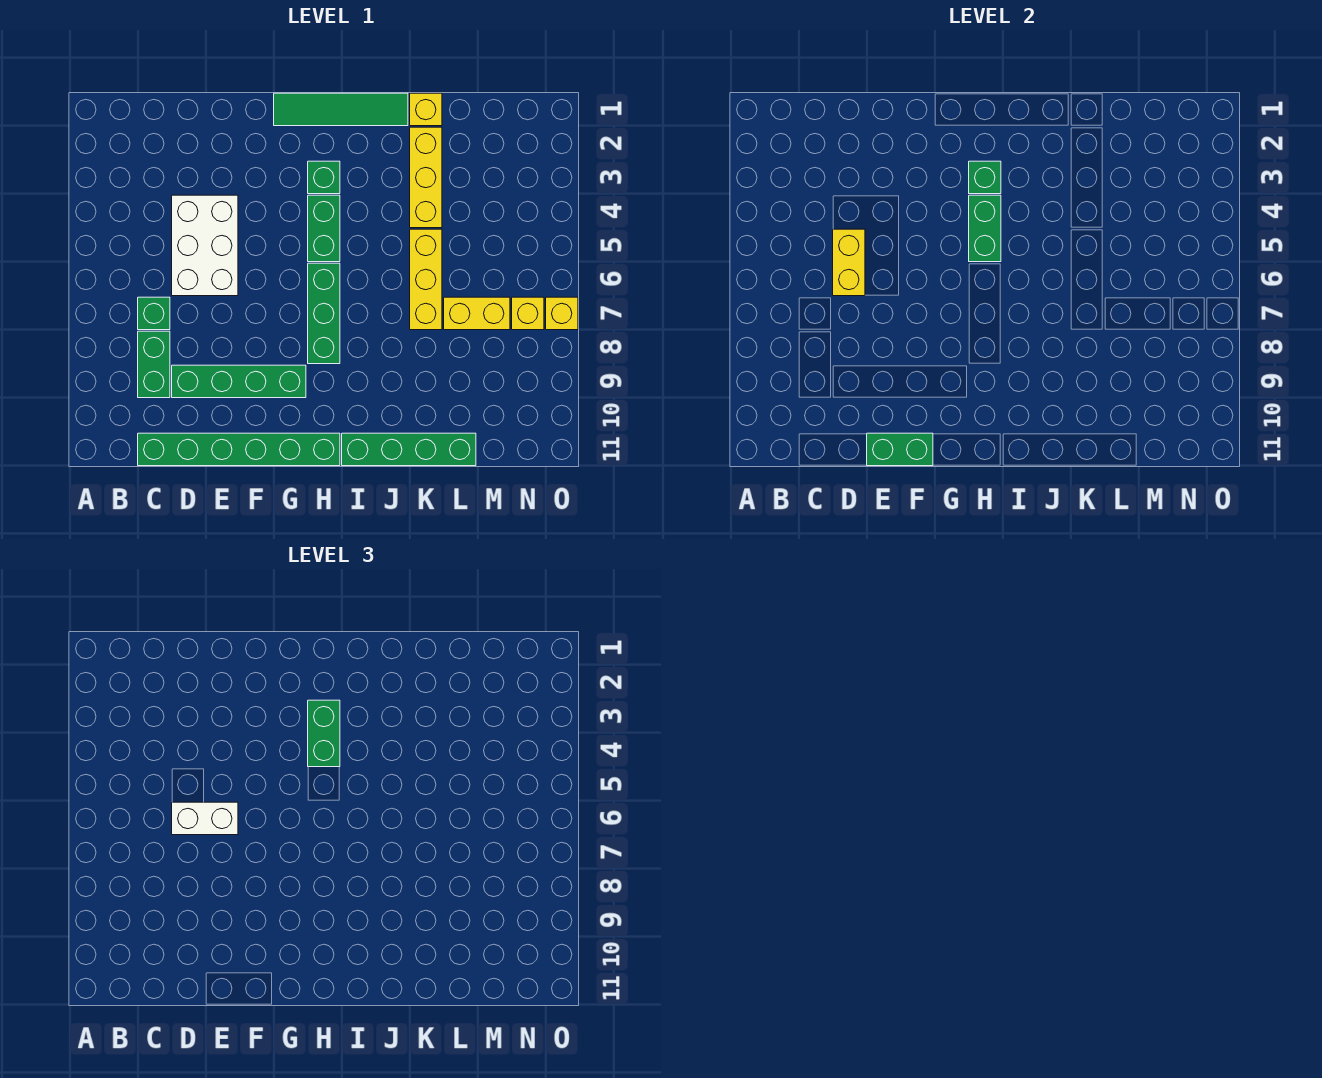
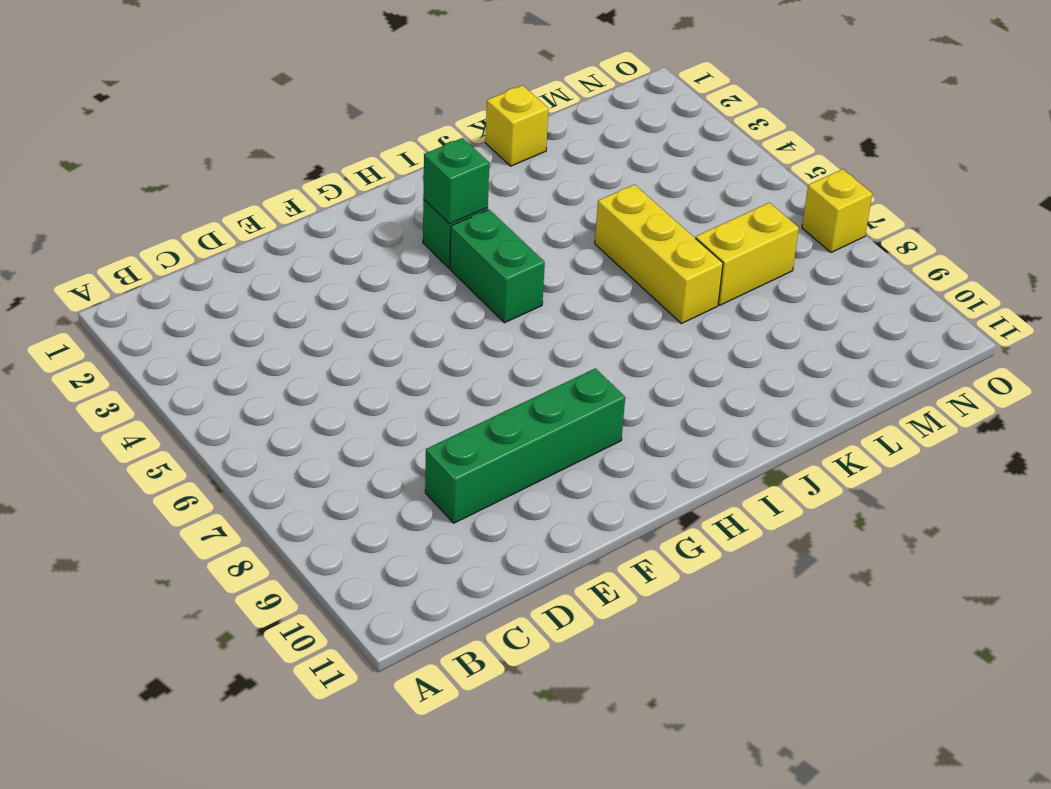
none -> green 1x1 brick [138,297,170,330]
none -> green 1x2 brick [138,331,170,398]
none -> green 1x6 brick [138,433,340,466]

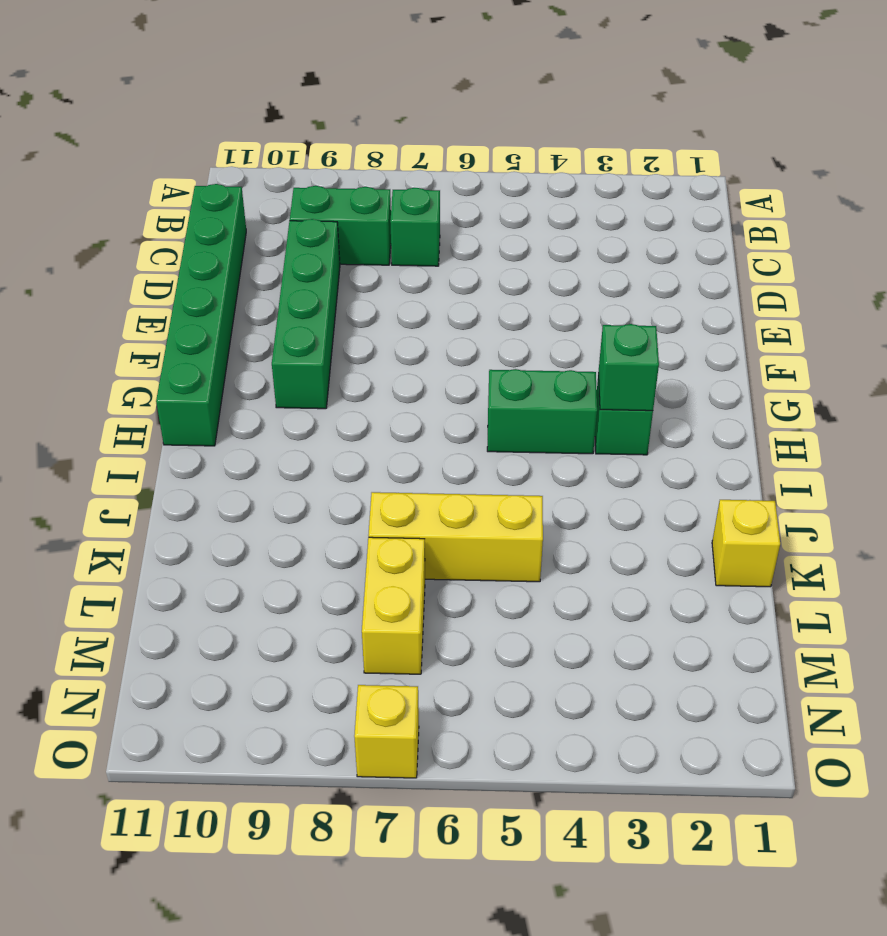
none -> white 2x3 brick [172,195,238,296]
none -> green 1x4 tile [274,93,408,126]
none -> green 1x3 brick [308,263,340,364]

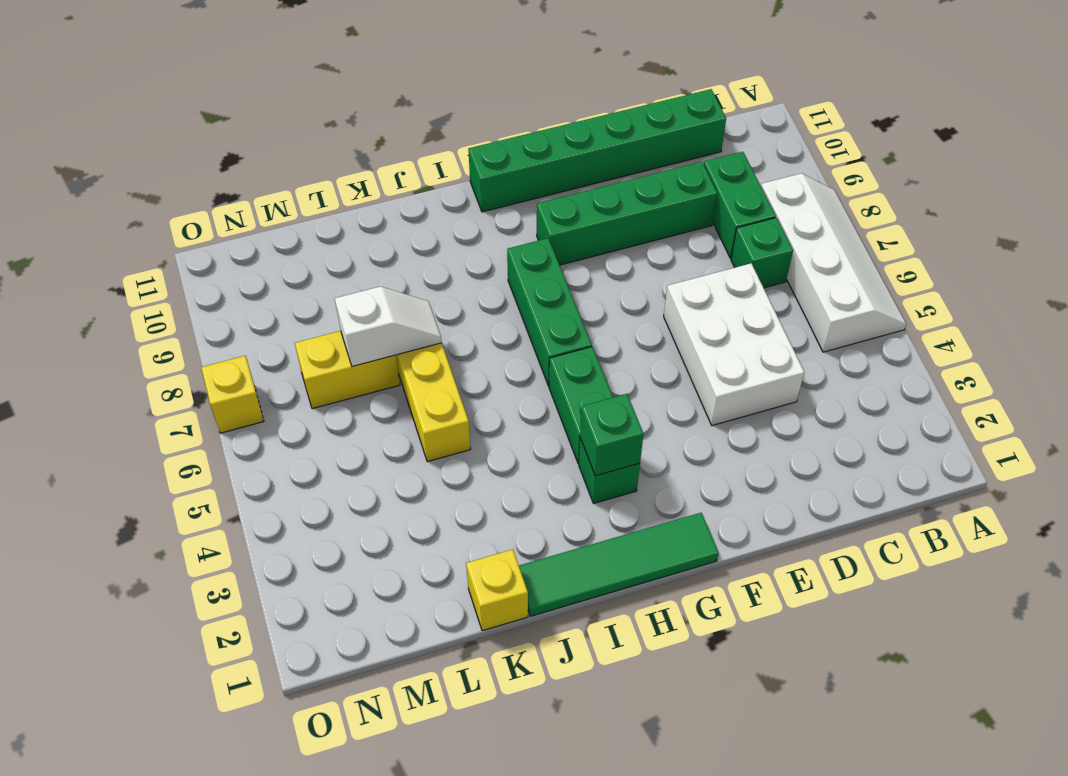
white 2x4 slope [761,173,906,352] -> none
white 1x2 slope [335,287,442,366] -> none
none -> green 1x4 brick [342,433,476,466]
none -> yellow 1x3 brick [410,127,442,228]
none -> yellow 1x1 brick [512,297,544,330]

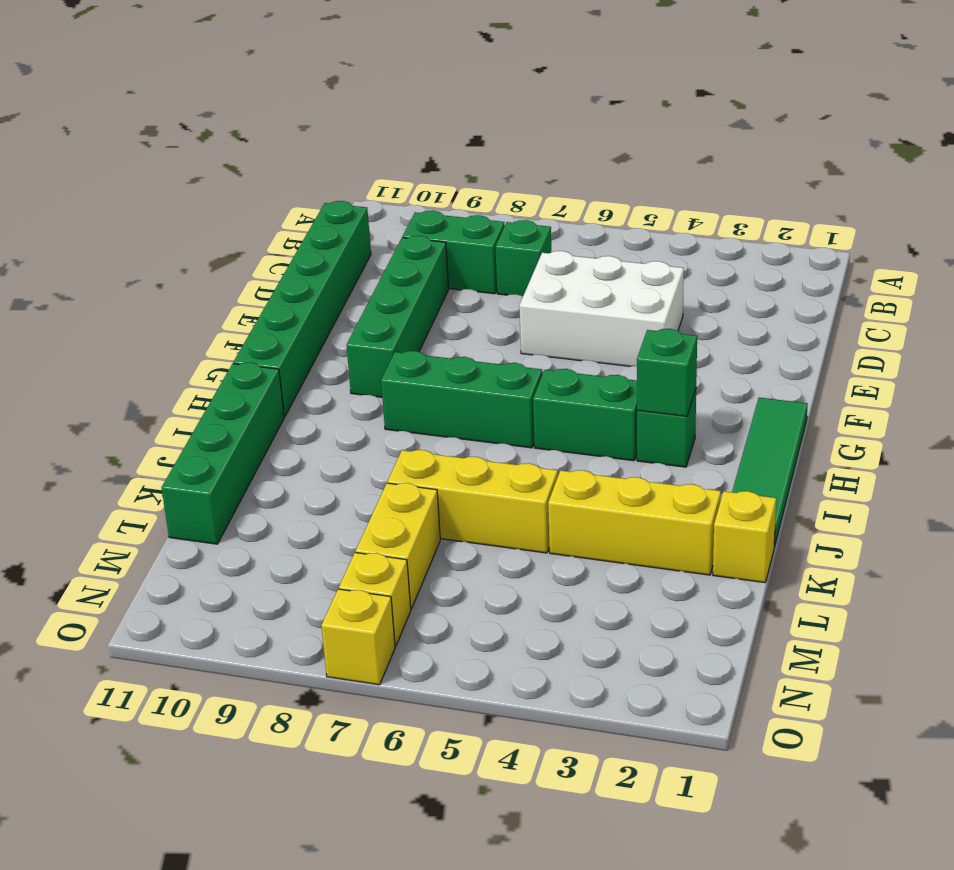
none -> yellow 1x2 brick [833,229,865,296]
none -> green 1x2 brick [867,433,933,466]
none -> green 1x2 brick [969,195,1001,262]

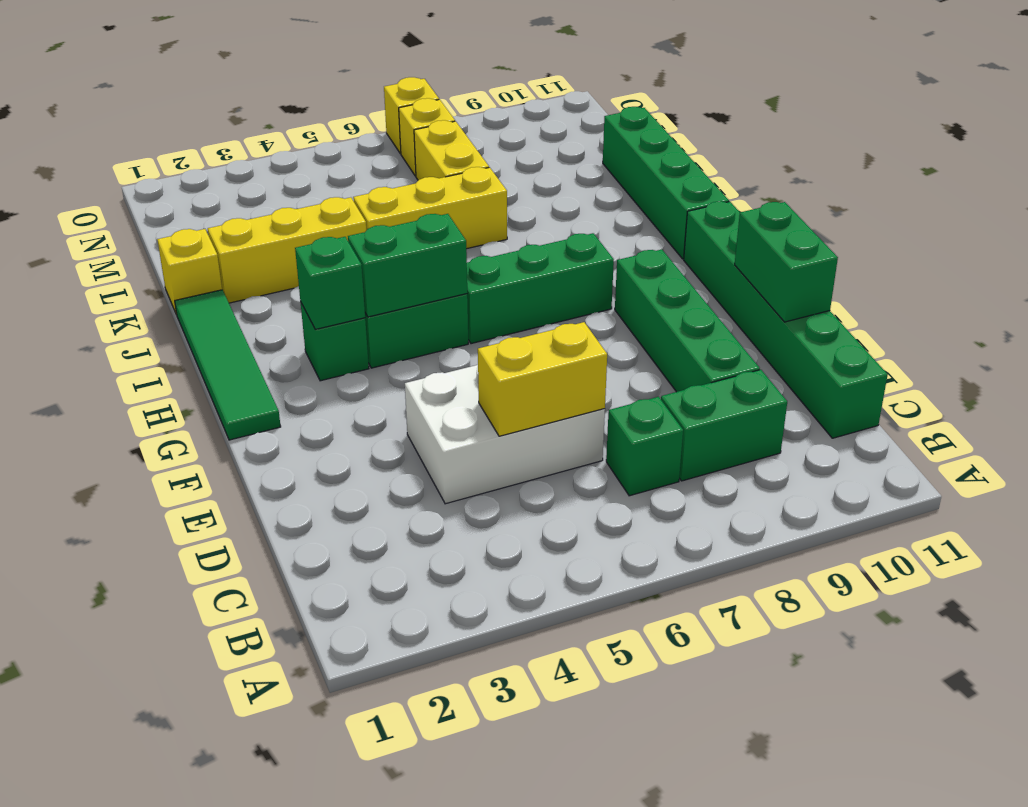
none -> white 1x2 brick [172,802,238,835]
none -> green 1x2 brick [308,700,340,767]

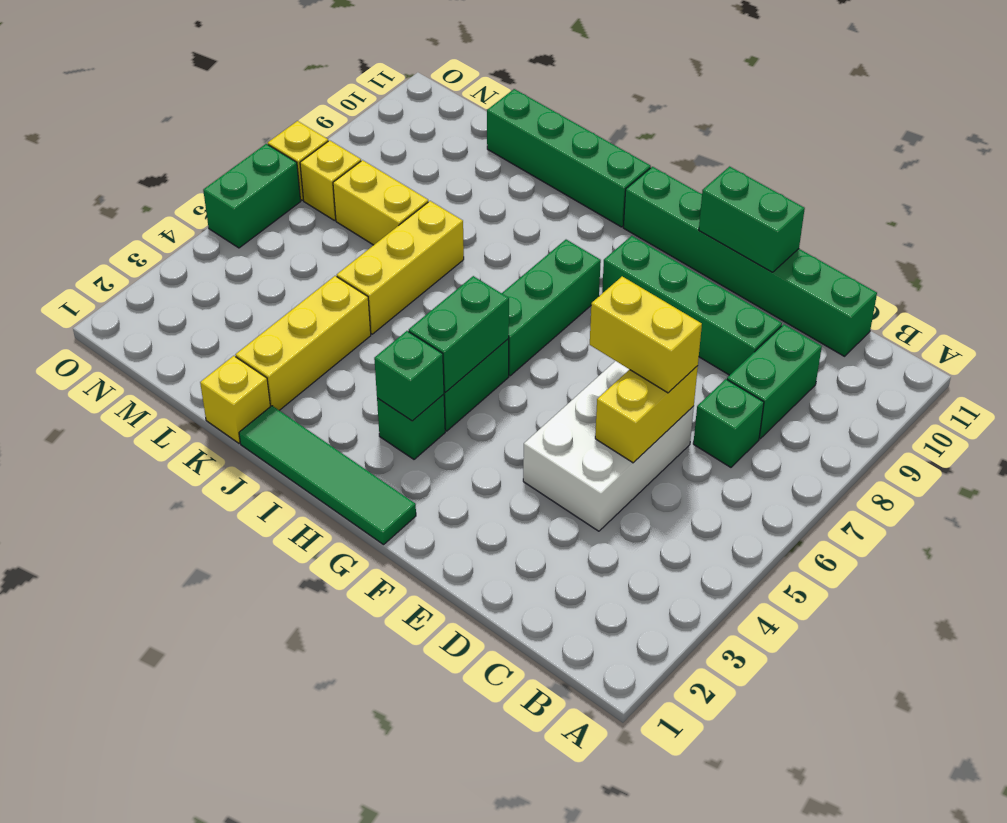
yellow 1x2 brick [590,276,702,393] -> white 1x2 brick [172,802,238,835]
green 1x2 brick [203,144,301,248] -> green 1x2 brick moved to [308,700,340,767]

